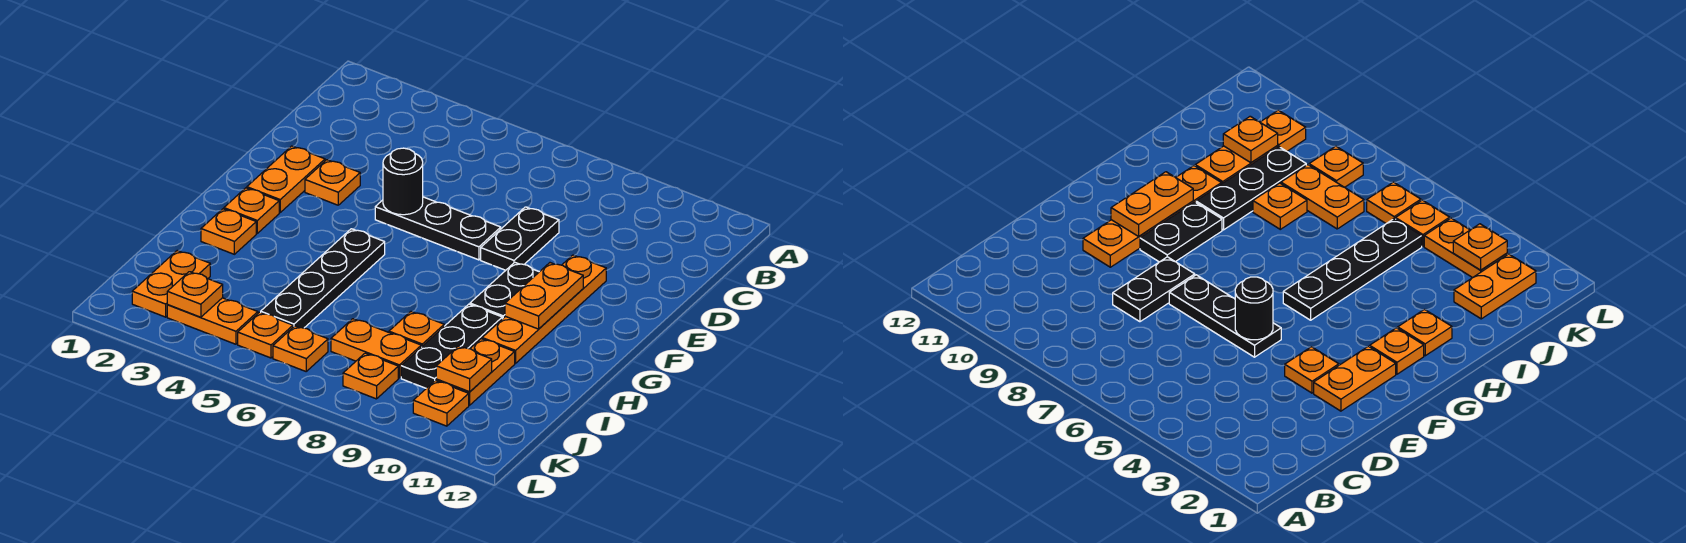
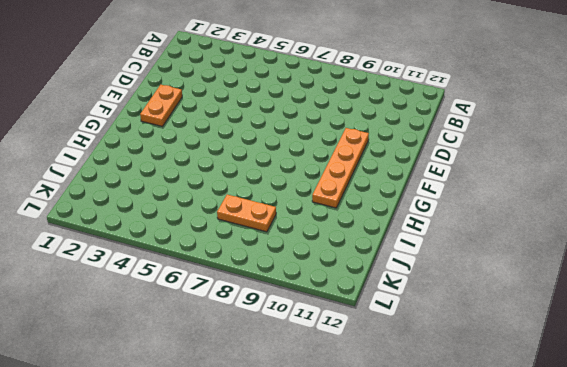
none -> black 1x2 plate [481,207,559,270]
none -> orange 1x1 plate [305,160,360,205]
none -> black 1x3 plate [375,197,501,260]

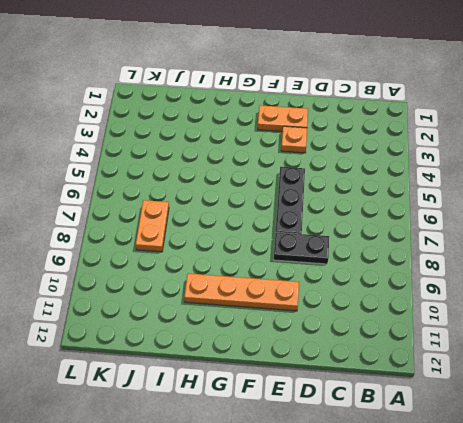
none -> black 1x2 plate [470,262,539,319]
none -> orange 1x1 plate [224,188,279,233]
none -> black 1x4 plate [261,229,385,328]

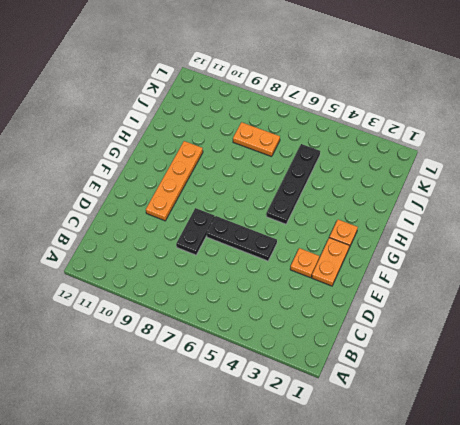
none -> black 1x2 plate [470,262,539,319]
none -> orange 1x1 plate [201,209,256,254]
none -> black 1x3 plate [401,304,502,388]

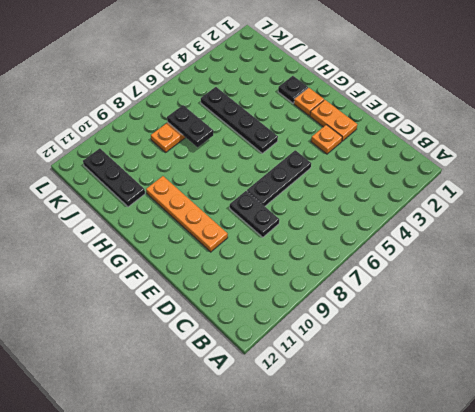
black 1x1 plate [278,76,308,103] -> orange 1x1 plate [201,209,256,254]
black 1x2 plate [167,105,213,147] -> black 1x2 plate moved to [470,262,539,319]
black 1x3 plate [83,148,145,207] -> black 1x3 plate moved to [401,304,502,388]
none -> orange 1x1 plate [389,312,444,347]
none -> orange 1x2 plate [436,339,515,405]
none -> orange 1x2 plate [132,251,210,317]

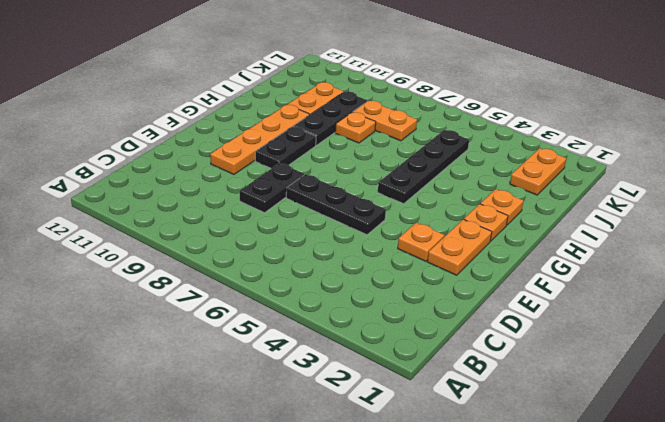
none -> orange 1x2 plate [167,298,258,344]
none -> orange 1x1 plate [238,312,293,358]
none -> orange 1x1 plate [273,326,328,371]

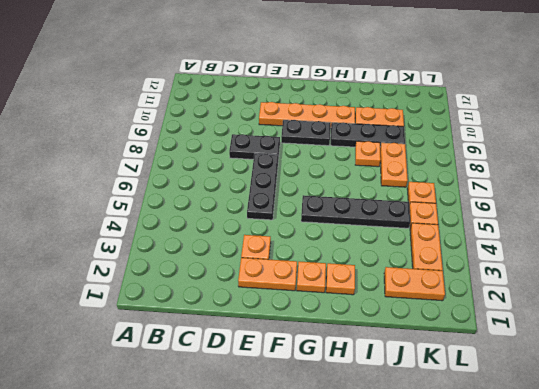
none -> orange 1x1 plate [343,353,398,399]
none -> orange 1x1 plate [413,380,469,426]
none -> black 1x1 round brick [383,148,423,215]

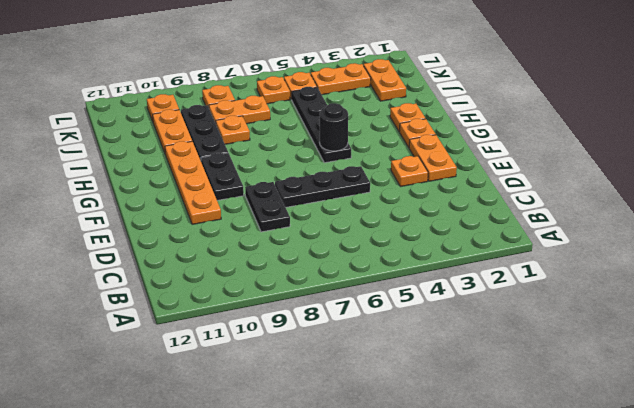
black 1x1 round brick [320,103,348,151] -> black 1x1 round brick moved to [383,148,423,215]
none -> orange 1x2 plate [505,263,583,329]
none -> orange 1x1 plate [436,346,492,392]
none -> orange 1x1 plate [167,272,223,317]

